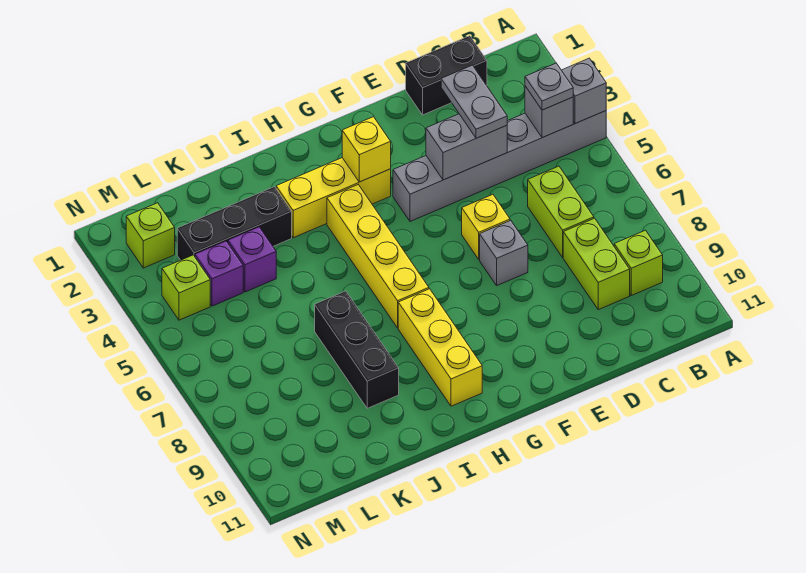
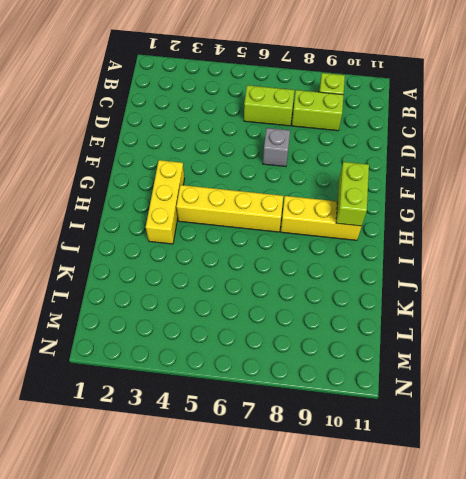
lime 1x2 brick [336,162,369,226] -> none
none -> grey 1x6 brick [393,111,606,222]
none -> black 1x2 brick [406,36,487,115]
none -> yellow 1x1 brick [462,195,510,259]

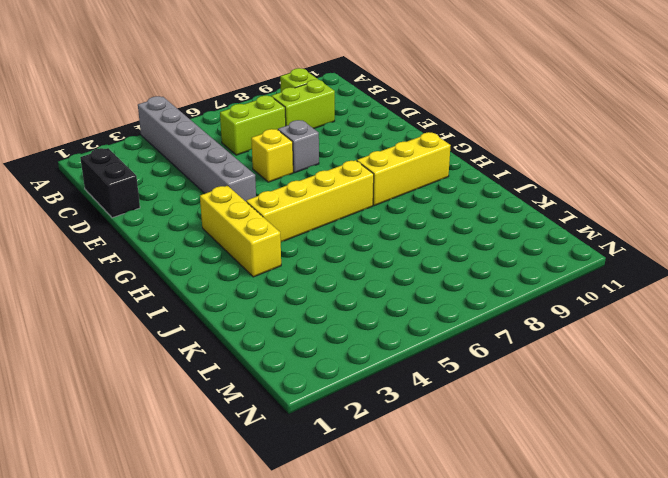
none -> black 1x3 brick [177,187,292,260]
none -> black 1x3 brick [315,291,399,408]
none -> purple 1x1 brick [228,227,276,292]

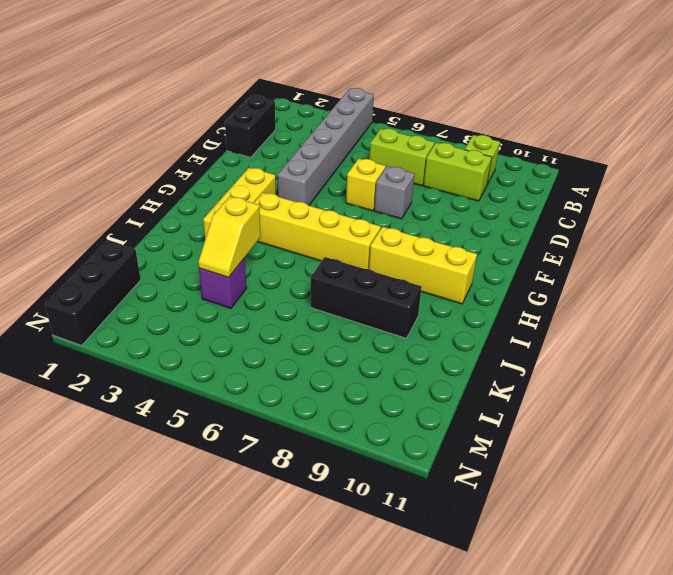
yellow 1x2 slope [198,196,261,278] -> none
black 1x3 brick [45,240,141,345] -> black 1x3 brick moved to [177,187,292,260]
none -> purple 1x1 brick [195,241,243,306]
none -> lime 1x1 brick [126,203,175,268]
none -> lime 1x1 brick [162,255,210,320]

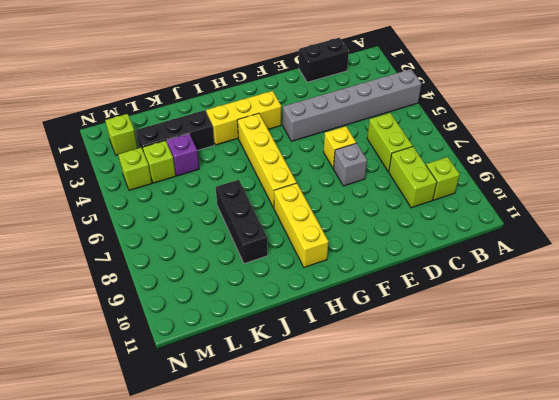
lime 1x1 brick [143,141,176,183] -> purple 1x1 brick [195,241,243,306]
none -> grey 1x1 brick [562,58,606,124]
none -> grey 1x1 brick [525,86,573,138]
none -> grey 1x2 brick [426,114,507,180]

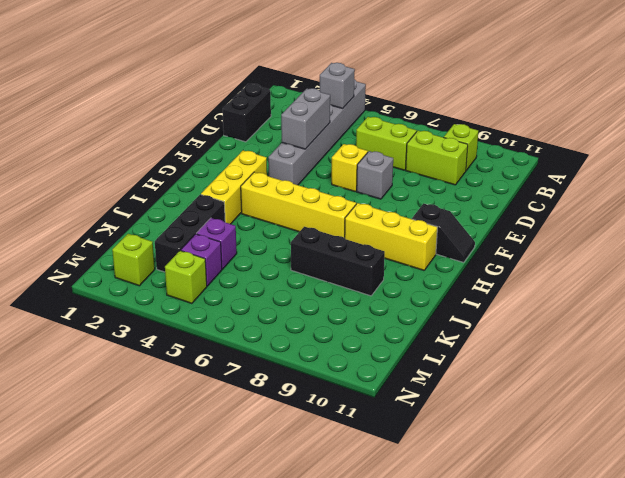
black 1x2 slope [412,203,475,263] -> none
none -> grey 1x1 brick [562,58,606,124]
none -> yellow 1x1 brick [342,117,391,182]
none -> grey 1x1 plate [525,63,573,110]

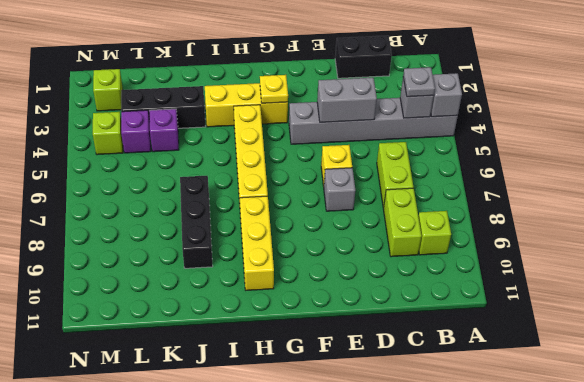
yellow 1x1 plate [260,75,288,103] -> yellow 1x1 brick [342,117,391,182]
none -> grey 1x2 plate [441,65,507,138]

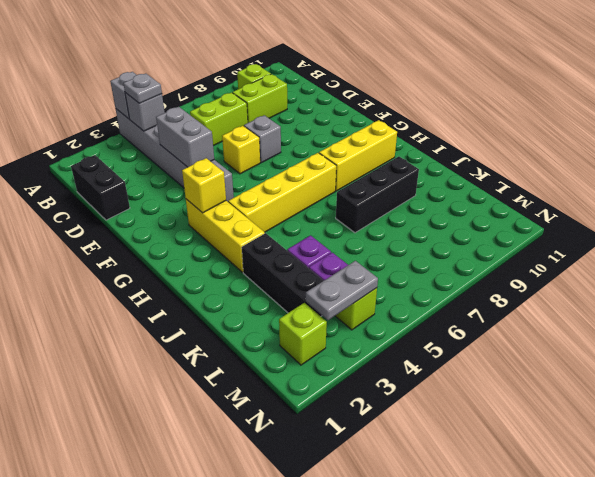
grey 1x2 plate [306,261,378,320] -> grey 1x2 plate moved to [441,65,507,138]

